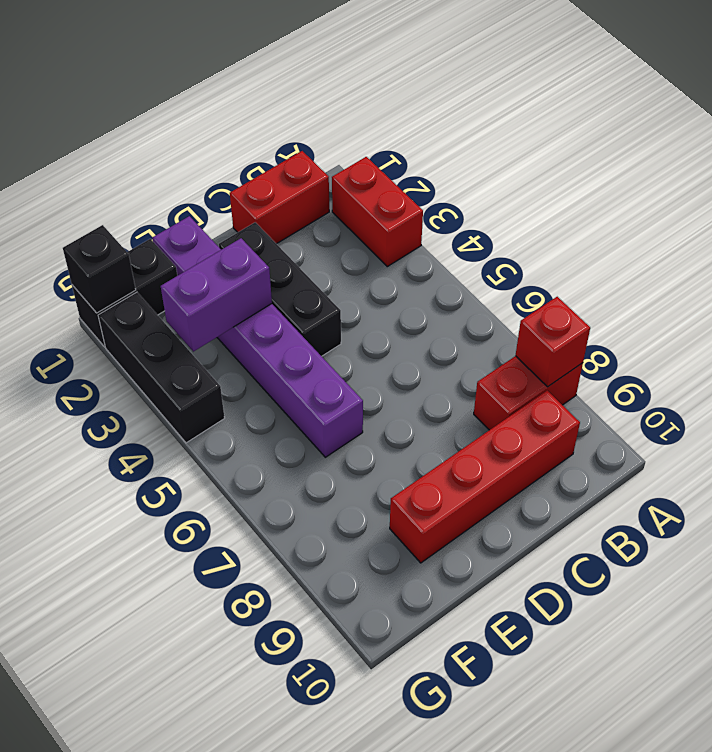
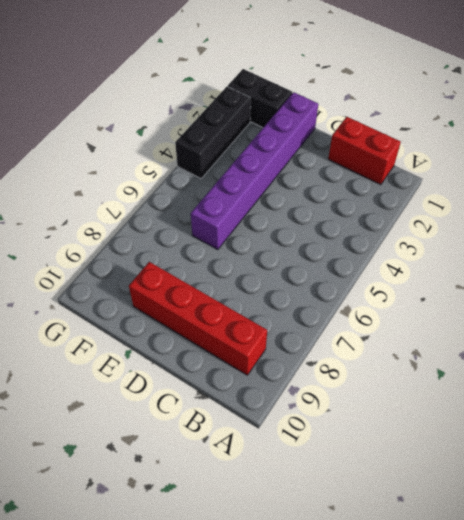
none -> red 1x2 brick [332,157,423,267]
none -> red 1x2 brick [474,356,583,430]

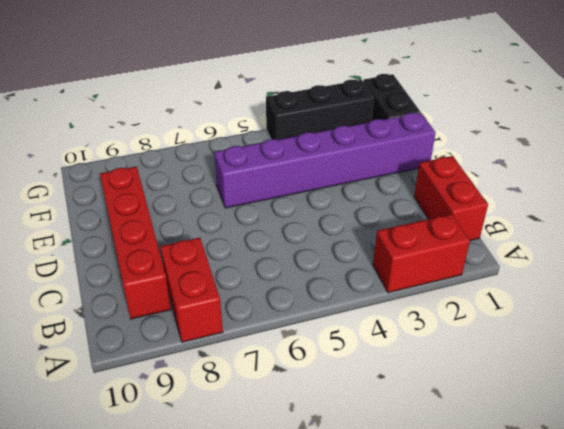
none -> black 1x3 brick [219,222,341,356]
none -> red 1x1 brick [516,297,590,387]

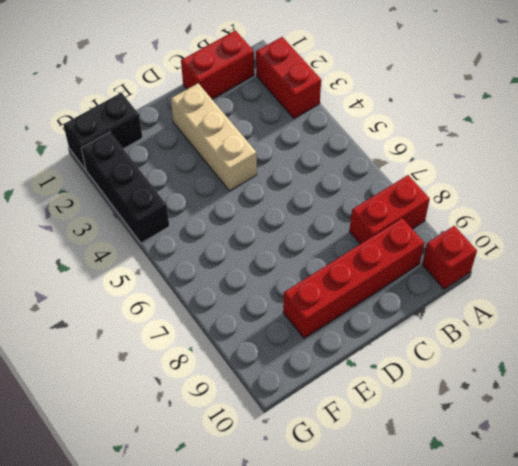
red 1x1 brick [422,226,477,289] -> red 1x1 brick moved to [516,297,590,387]
tan 1x3 brick [171,83,257,191] -> black 1x3 brick [219,222,341,356]
none -> purple 1x6 brick [152,216,363,457]
none -> purple 1x2 brick [161,238,272,352]

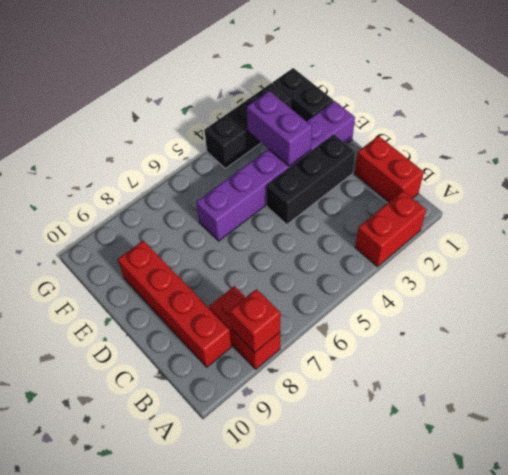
none -> black 1x1 brick [63,225,136,313]

